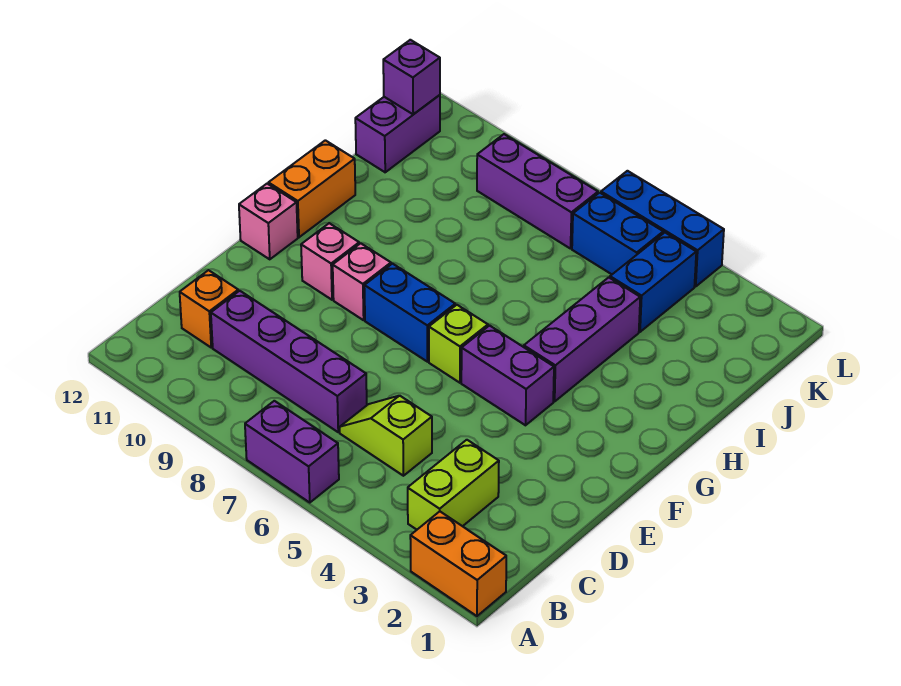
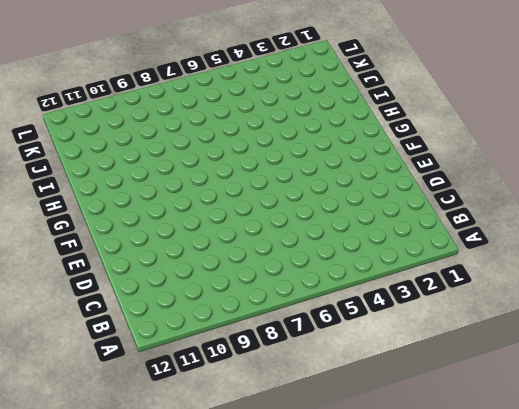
none -> orange 1x2 brick [410,511,506,616]
none -> purple 1x2 brick [245,401,339,502]
none -> lime 1x2 brick [408,440,499,530]

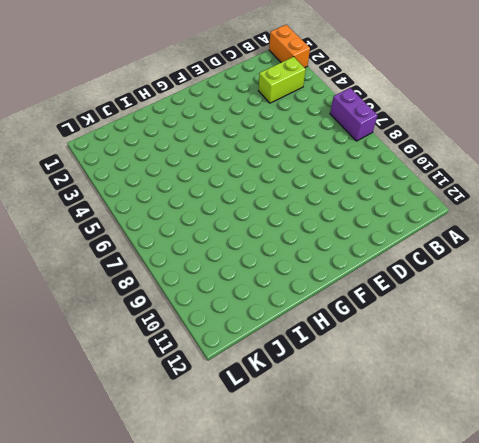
none -> lime 1x2 slope [340,396,432,476]
none -> purple 1x4 brick [211,291,367,432]
none -> orange 1x1 brick [180,270,238,347]

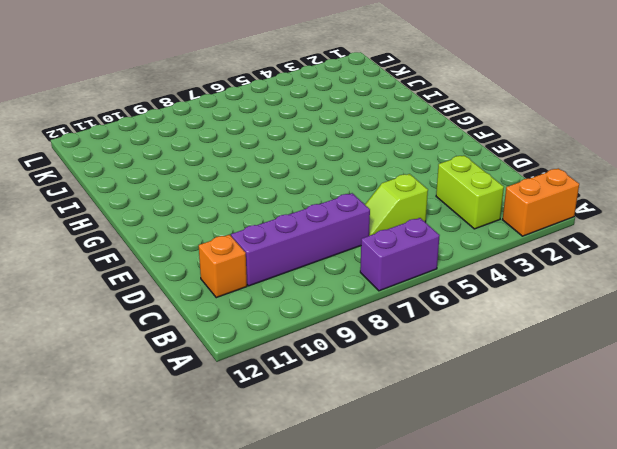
none -> purple 1x2 brick [461,326,554,425]
none -> lime 1x1 brick [429,305,488,383]
none -> blue 1x2 brick [364,264,455,362]

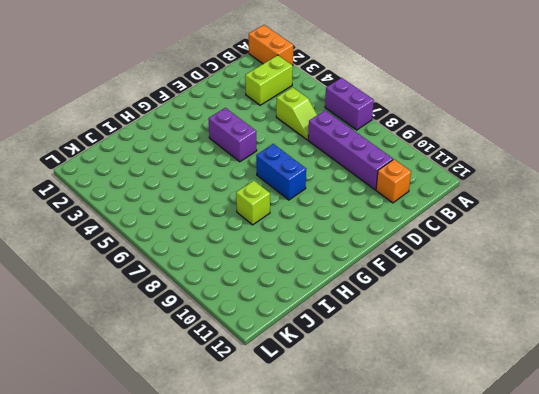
lime 1x1 brick [236,181,270,225] -> lime 1x1 brick moved to [429,305,488,383]
none -> pink 1x1 brick [333,243,391,320]
none -> pink 1x1 brick [301,223,359,300]
none -> pink 1x1 brick [239,184,298,259]

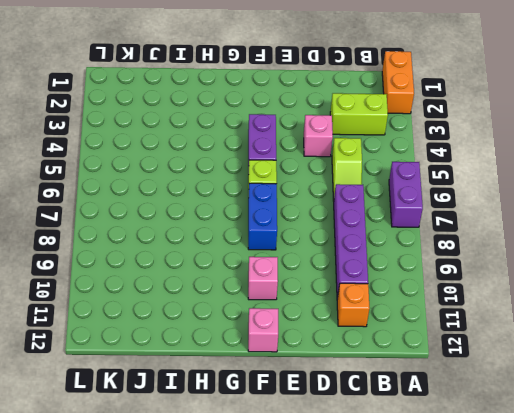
pink 1x1 brick [304,115,333,157] -> pink 1x1 brick moved to [333,243,391,320]
none -> purple 1x3 brick [524,277,640,402]
none -> orange 1x2 brick [268,140,355,237]
none -> blue 1x2 brick [610,233,696,332]

